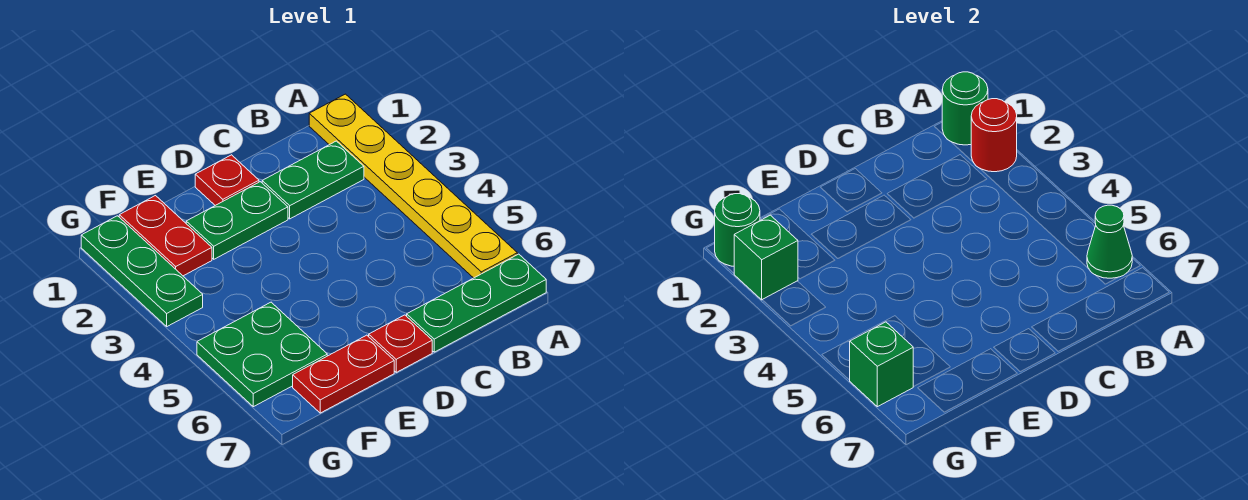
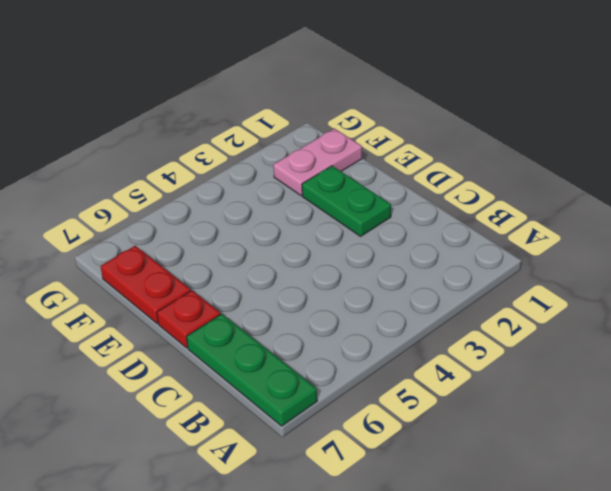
pink 1x2 plate [273,129,362,196] -> red 1x2 plate [119,196,212,276]
none -> yellow 1x6 plate [309,94,517,278]
none -> green 1x2 plate [262,141,364,219]
none -> red 1x1 plate [195,155,259,205]

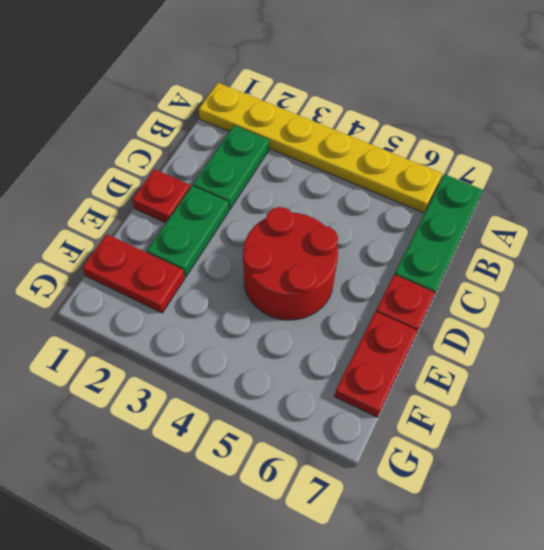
red 2x2 round brick [243,207,338,320] -> none
none -> green 2x2 plate [197,302,327,407]
none -> green 1x3 plate [81,216,203,326]
none -> green 1x1 round brick [942,72,988,145]

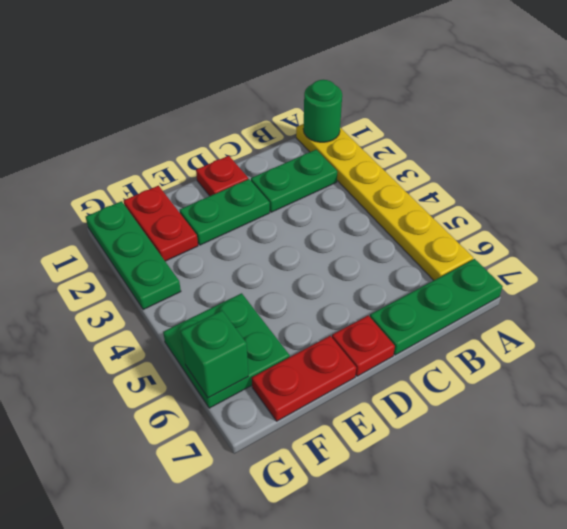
none -> red 1x1 round brick [971,99,1017,172]
none -> green 1x1 cone [1087,205,1132,278]
none -> green 1x1 round brick [715,194,760,266]

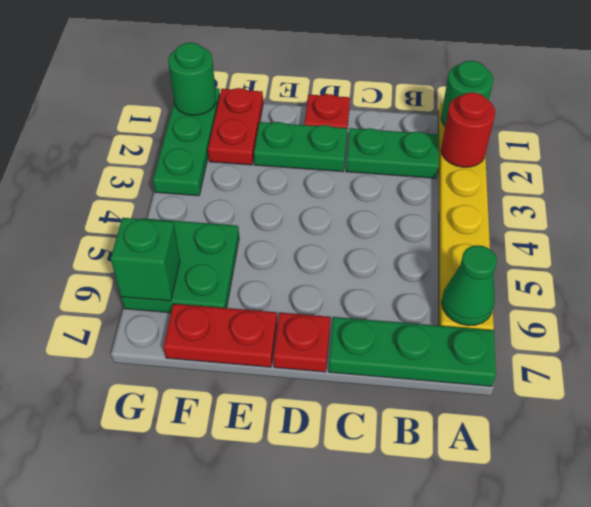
none -> green 1x1 brick [734,215,798,300]

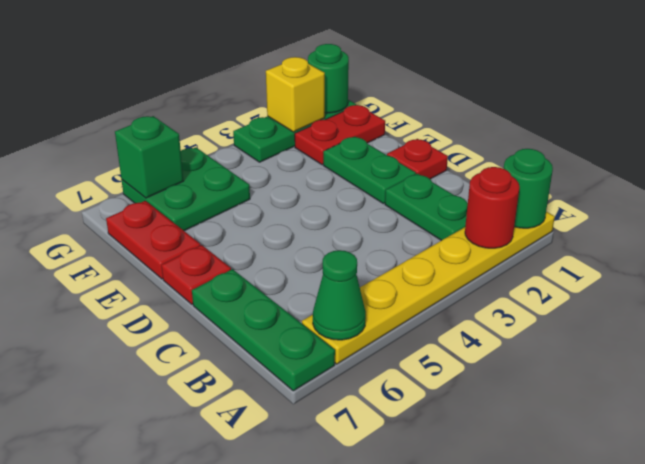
yellow 1x1 brick [266,57,325,132] -> green 1x1 brick [734,215,798,300]

